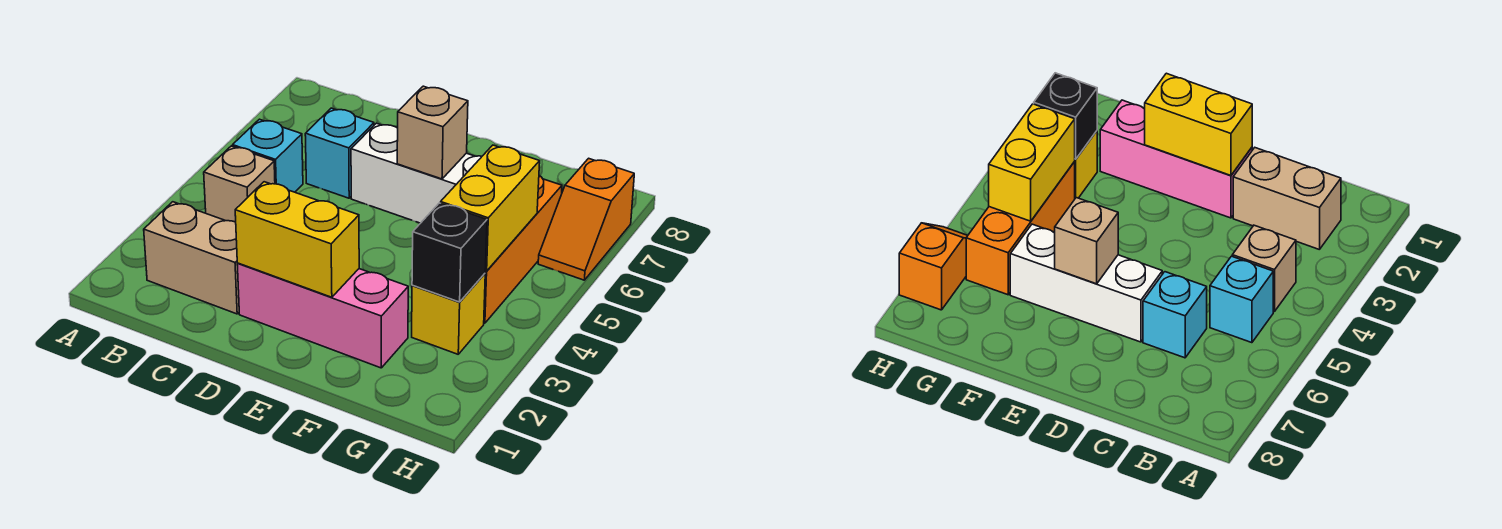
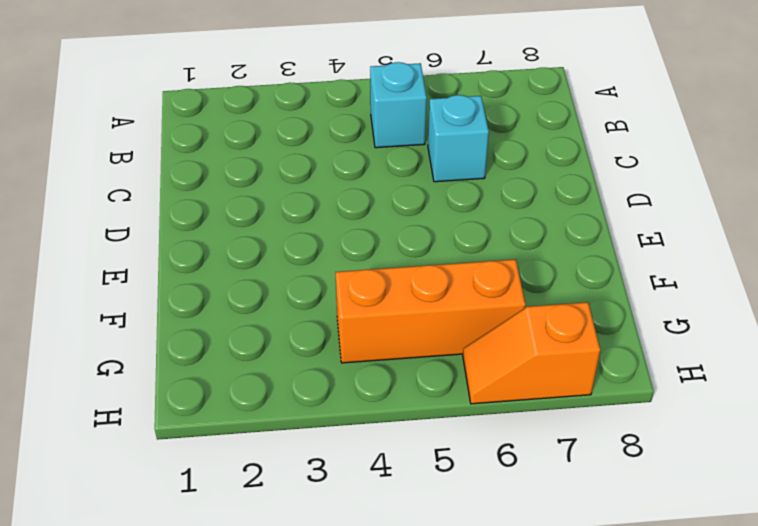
none -> tan 1x2 brick [144,202,239,314]
none -> tan 1x1 brick [204,146,275,222]
none -> pink 1x3 brick [237,263,408,368]

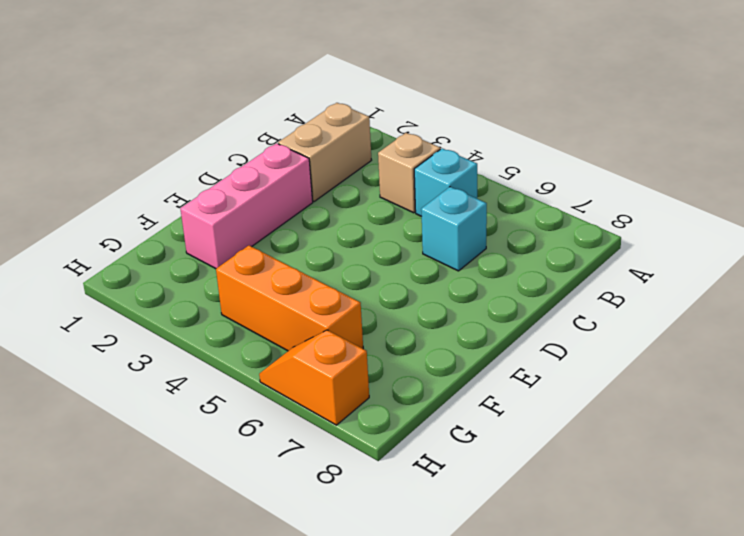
none -> white 1x3 brick [351,123,482,223]
none -> yellow 1x1 brick [412,274,485,354]
none -> yellow 1x2 brick [235,182,359,297]

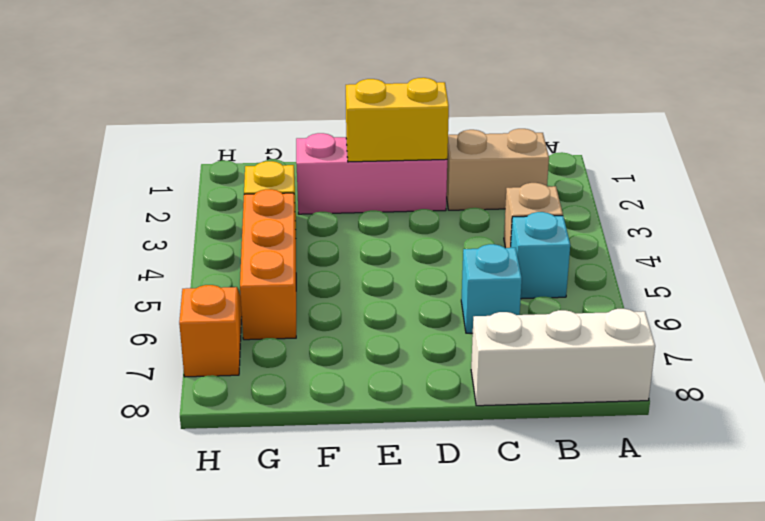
white 1x3 brick [471,309,655,406] -> white 1x3 brick moved to [351,123,482,223]
none -> tan 1x1 brick [397,86,468,179]
none -> black 1x1 brick [412,203,487,302]
none -> yellow 1x2 brick [441,145,540,271]

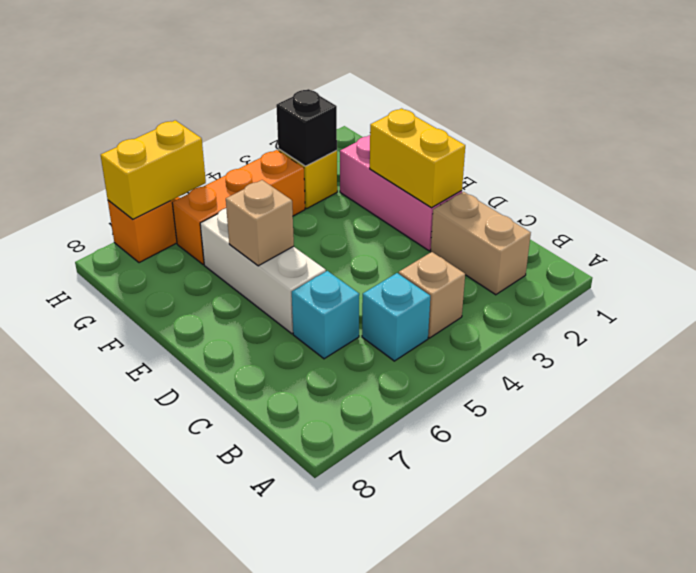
yellow 1x2 brick [101,120,206,219] -> yellow 1x2 brick moved to [441,145,540,271]

